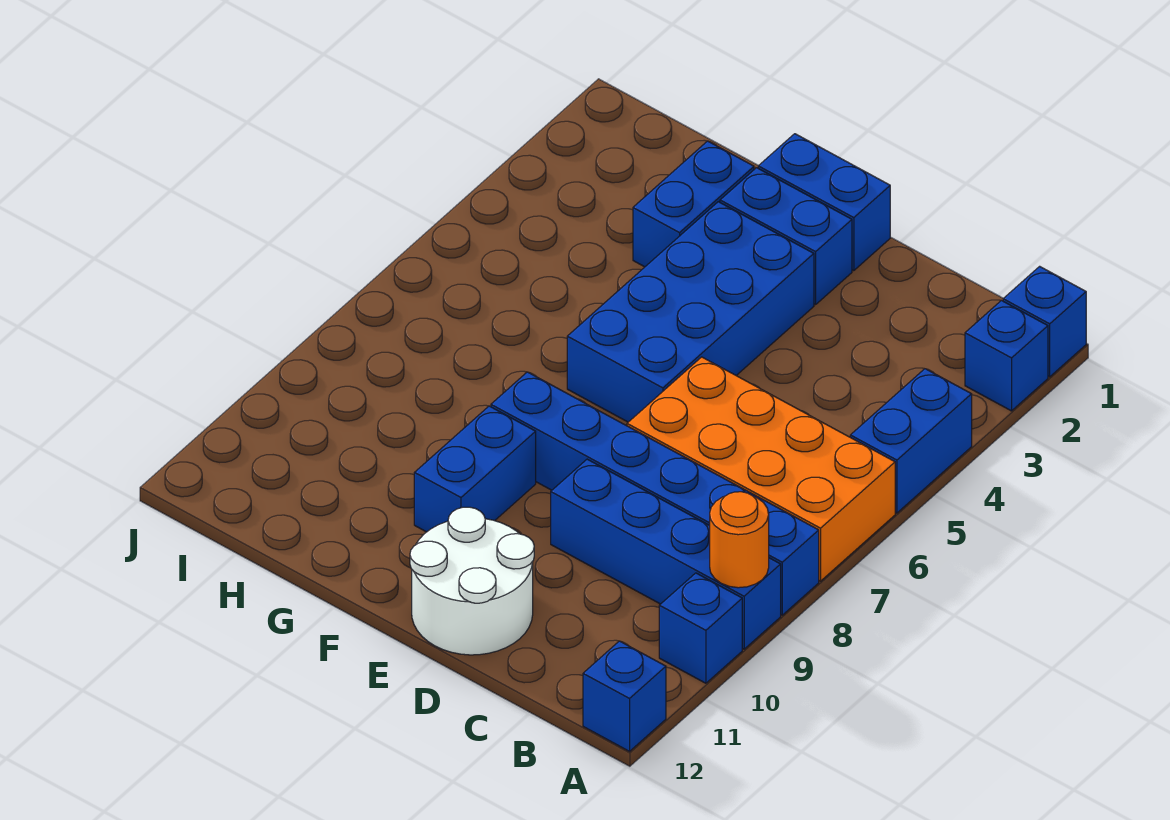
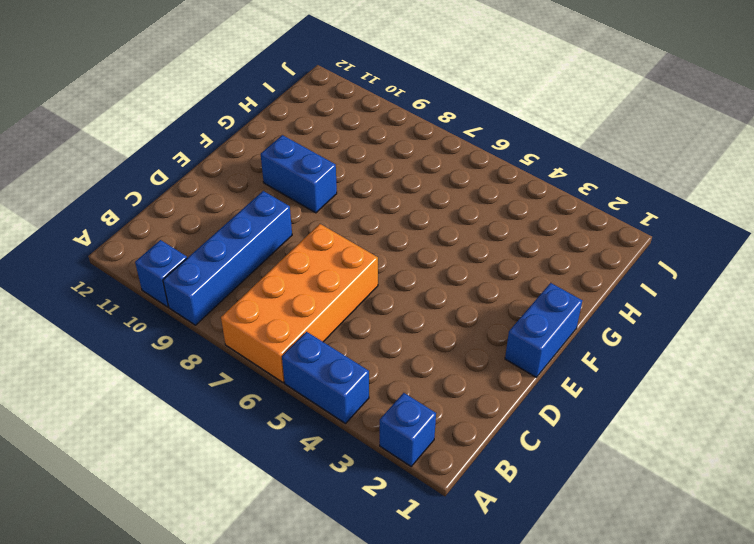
none -> blue 1x1 brick [1003,266,1086,377]
none -> blue 1x6 brick [491,372,819,615]
none -> blue 1x1 brick [583,641,666,751]

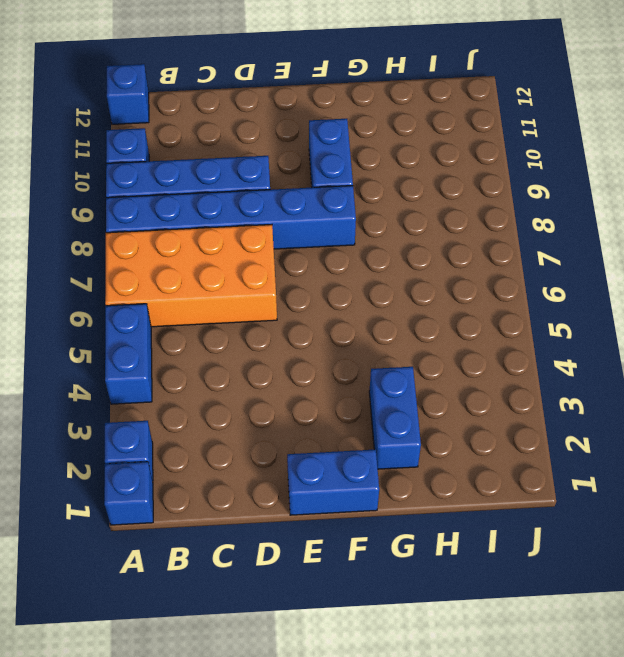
none -> white 2x2 round brick [410,507,534,655]
none -> blue 1x2 brick [720,168,852,305]
none -> blue 2x4 brick [567,202,814,422]

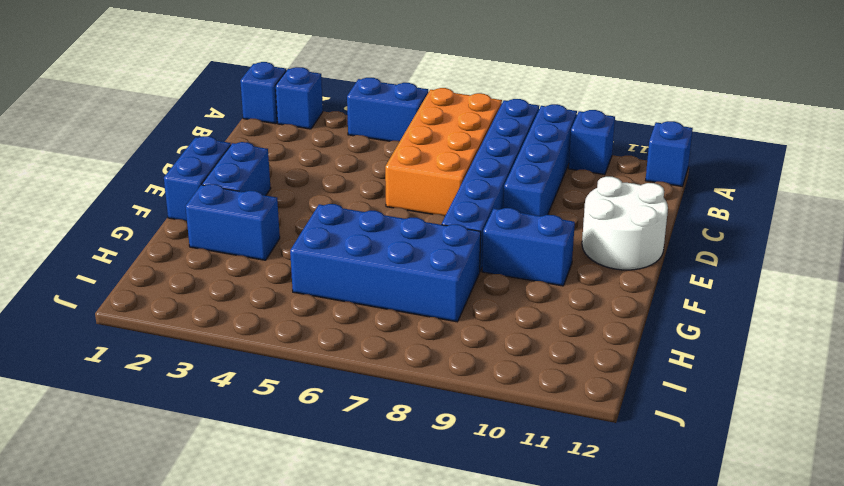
blue 2x4 brick [290,204,481,322] -> blue 2x4 brick moved to [567,202,814,422]
none -> orange 1x1 round brick [710,492,769,588]

